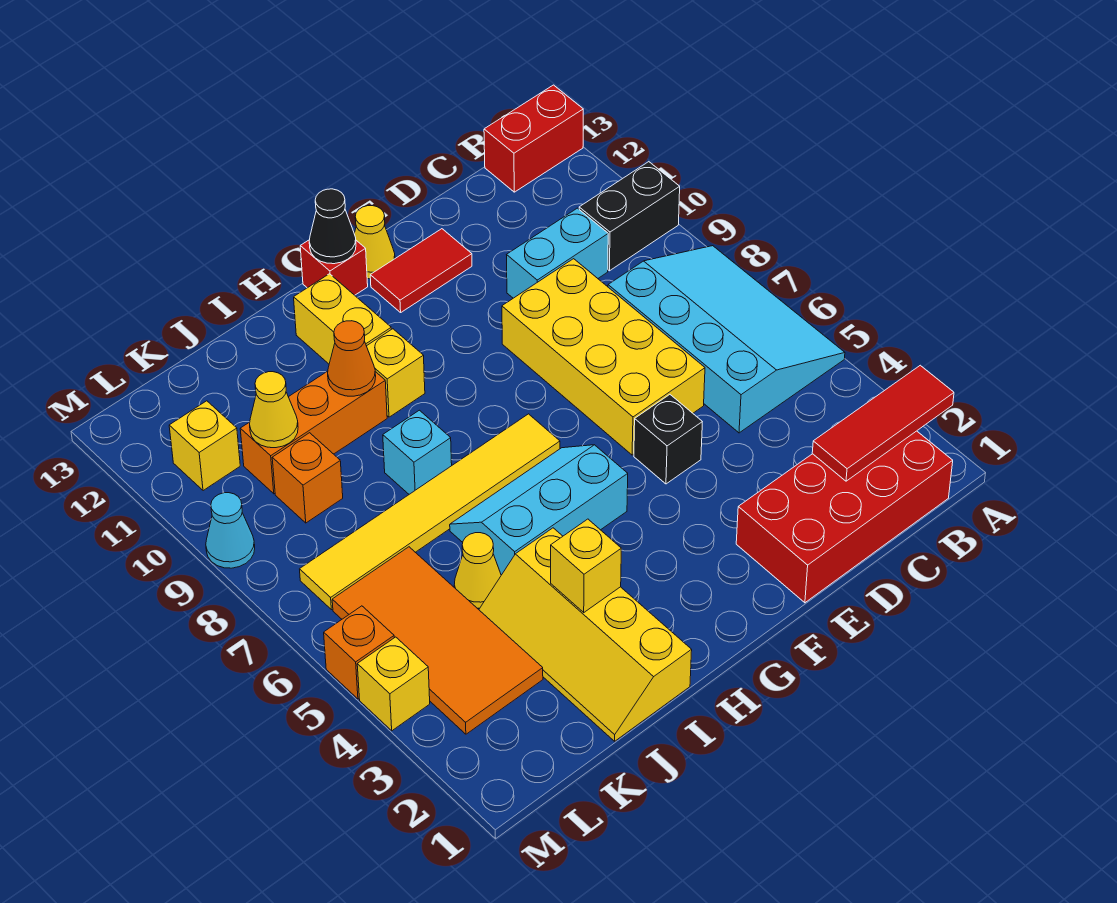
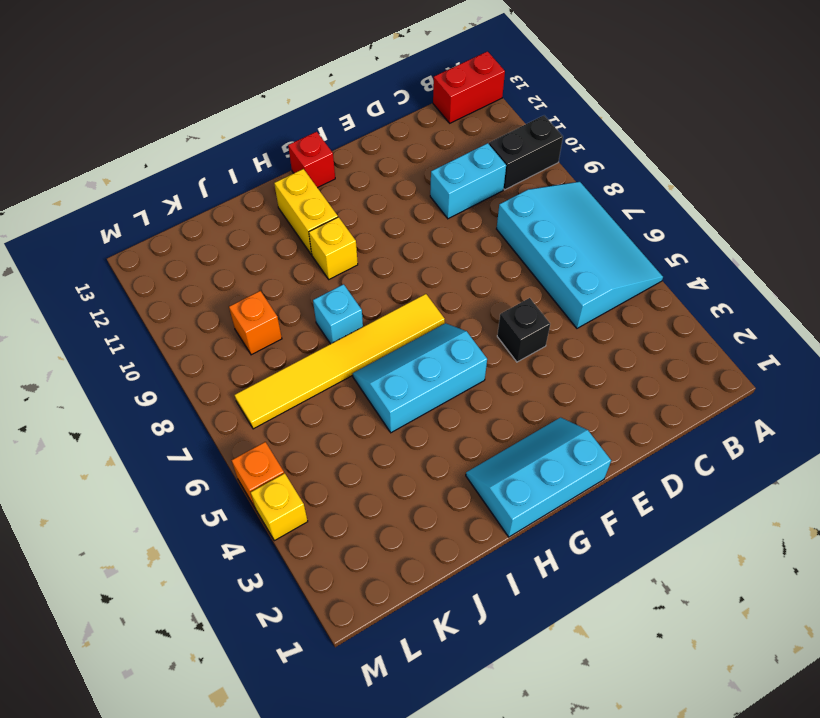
cyan 2x3 slope [466,417,611,537] -> none
none -> red 2x4 brick [736,431,953,603]
none -> yellow 2x4 brick [502,259,705,455]
none -> red 1x2 tile [370,229,472,312]

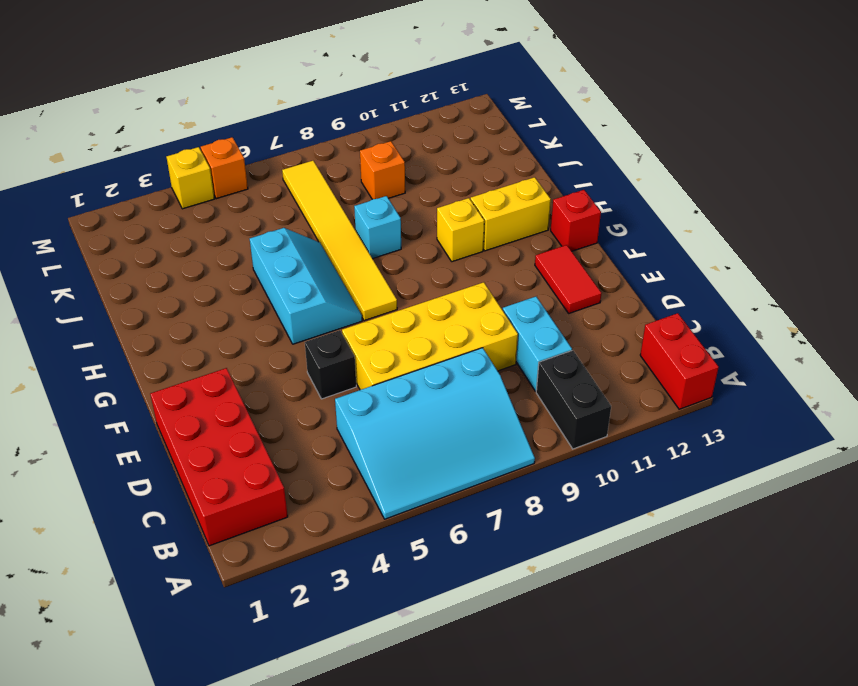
none -> yellow 1x1 cone [354,206,395,279]
none -> yellow 2x4 slope [479,528,692,741]
none -> orange 1x3 brick [240,371,387,494]

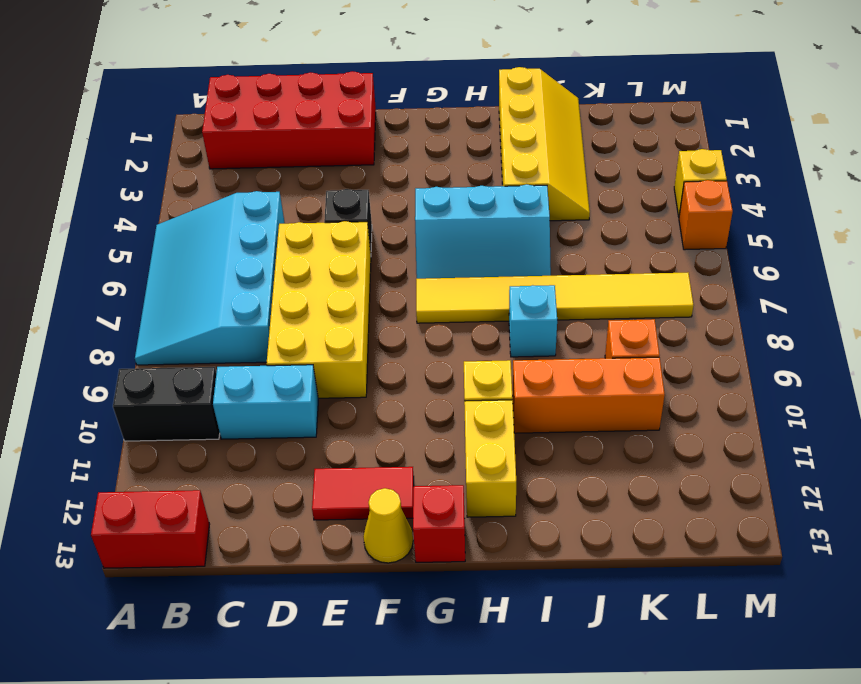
none -> yellow 1x1 cone [454,533,501,608]
none -> orange 2x4 tile [332,547,543,734]
none -> yellow 1x1 brick [169,401,240,491]

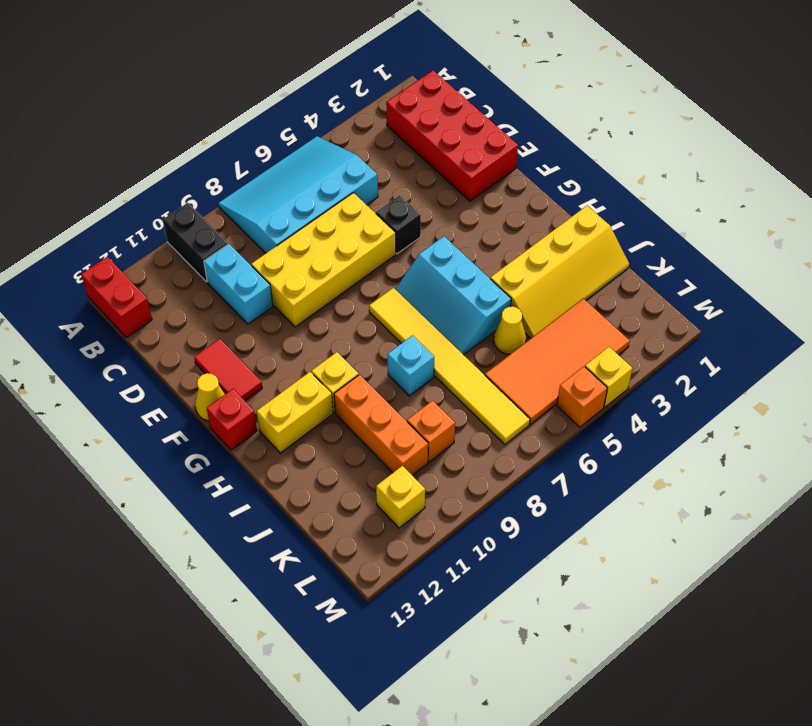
none -> cyan 1x1 cone [206,493,255,568]
none -> red 1x3 tile [812,365,954,481]
none -> black 1x1 cone [309,189,356,264]

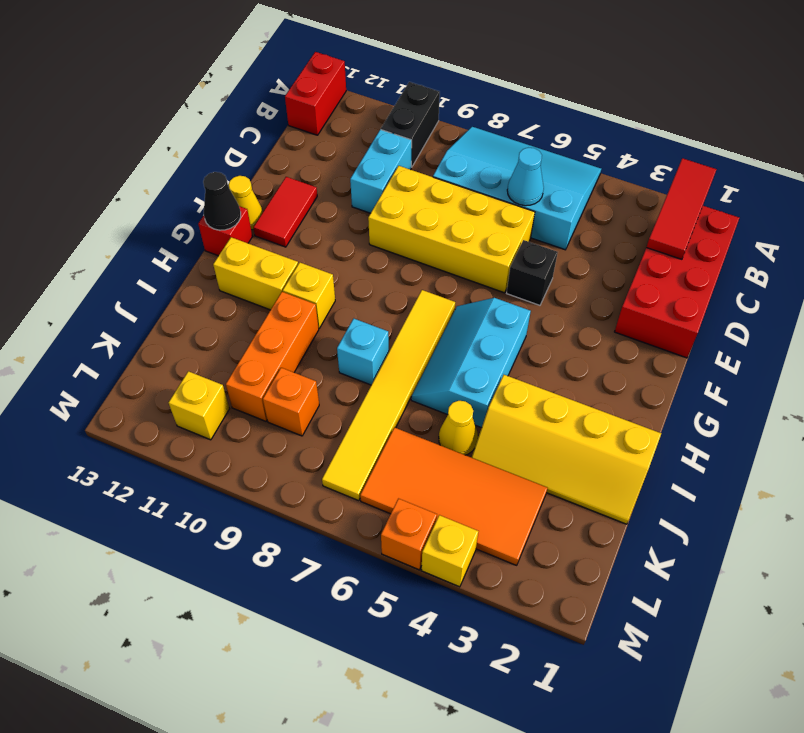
cyan 1x1 cone [507,148,544,206] -> cyan 1x1 cone moved to [206,493,255,568]
none -> yellow 1x1 brick [551,519,621,612]
none -> orange 1x1 cone [328,321,376,396]
none -> yellow 1x1 cone [250,372,298,448]

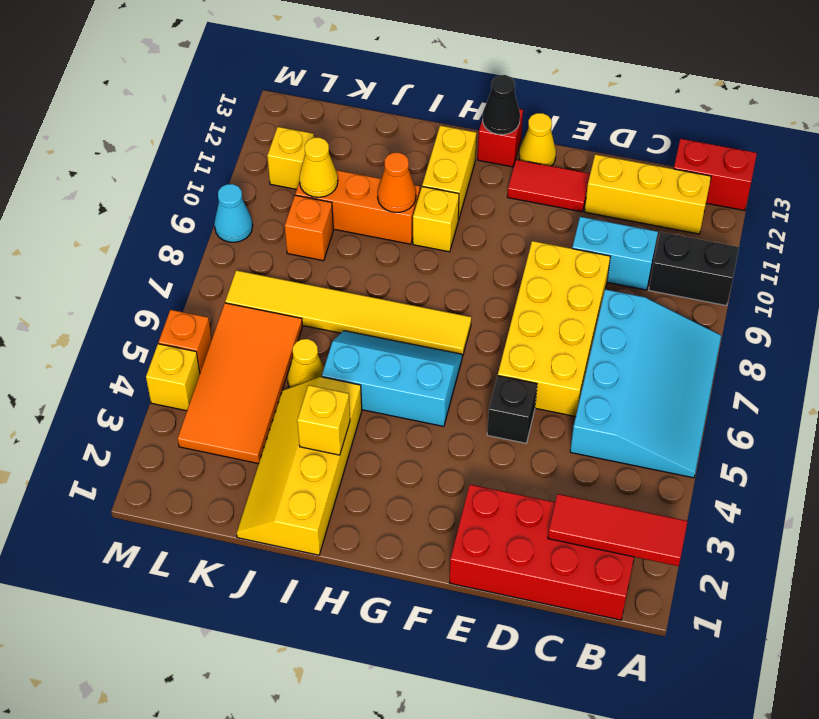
yellow 1x3 brick [585,154,711,234] -> none
none -> cyan 1x1 brick [383,410,452,494]

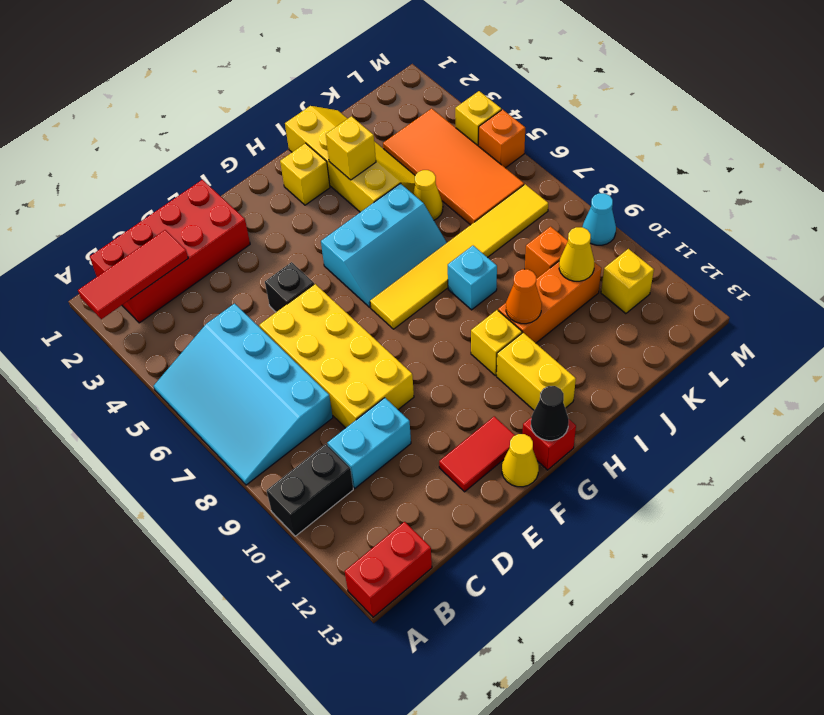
yellow 1x1 brick [280,143,330,205] -> none

